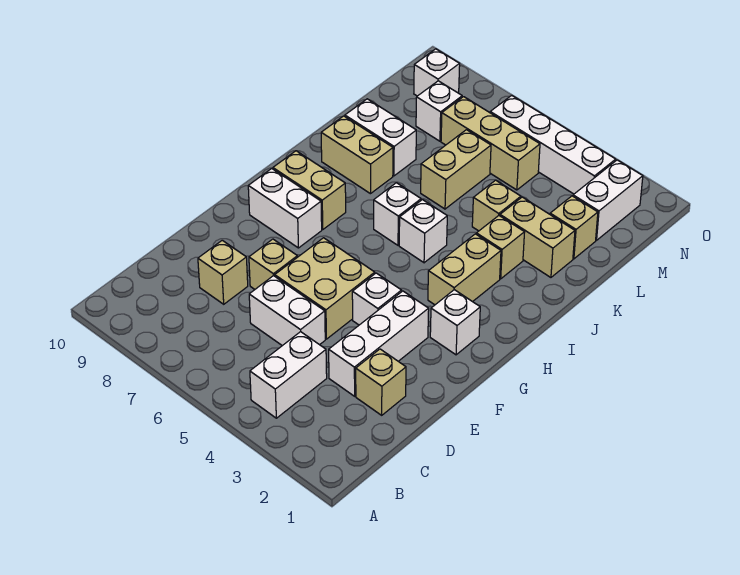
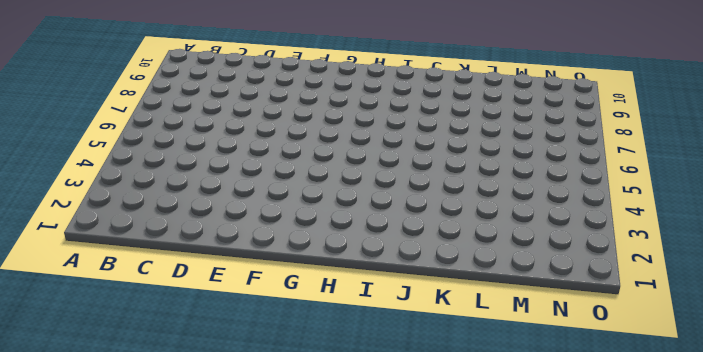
none -> white 1x2 brick [250,332,327,418]
none -> tan 1x1 brick [356,349,406,415]
none -> white 1x3 brick [329,291,429,396]

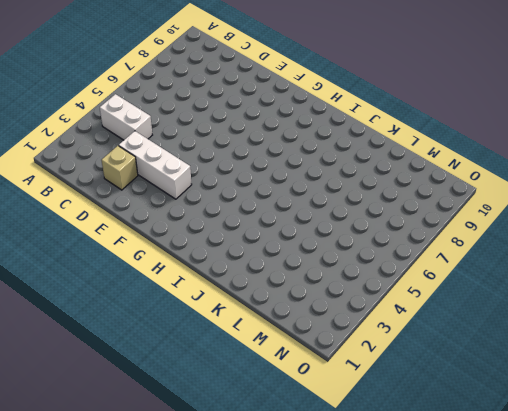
none -> white 1x2 brick [249,276,325,346]
none -> tan 1x1 brick [198,240,248,304]
none -> tan 2x2 brick [275,238,375,339]

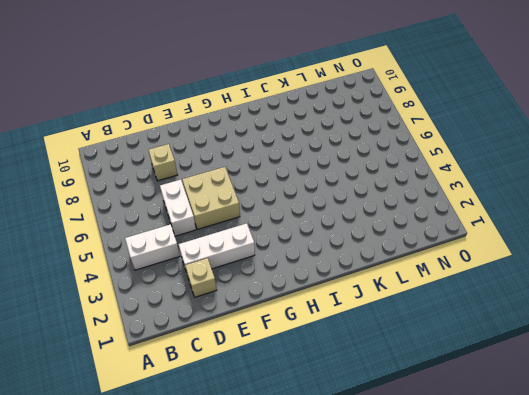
none -> tan 1x1 brick [249,239,297,289]
none -> white 1x1 brick [352,273,402,325]
none -> white 1x1 brick [430,290,480,355]

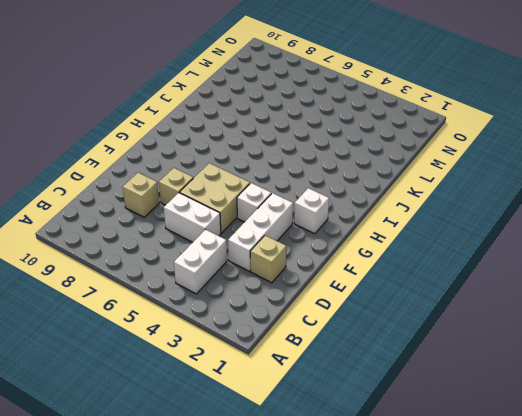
none -> white 1x2 brick [248,169,322,248]
none -> tan 1x2 brick [428,234,501,305]
none -> tan 1x2 brick [273,151,346,229]

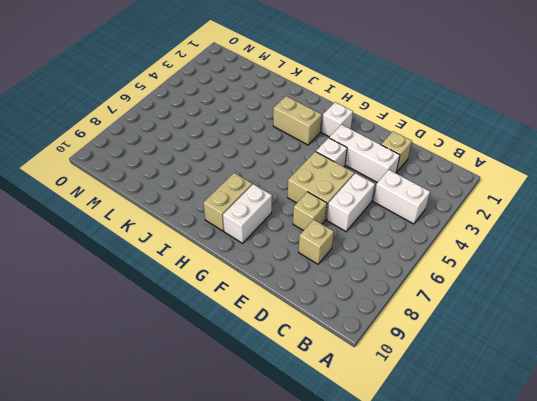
none -> white 1x1 brick [399,200,447,263]
none -> white 1x1 brick [374,183,421,245]
none -> tan 1x1 brick [476,216,525,279]

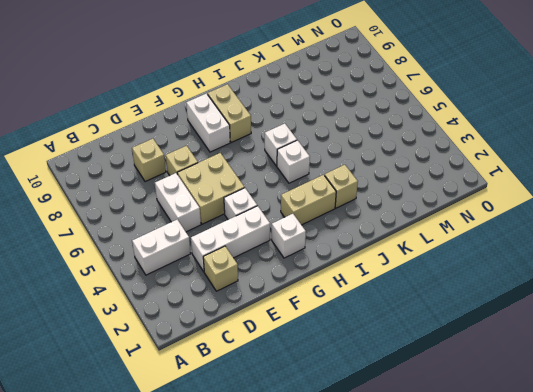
none -> tan 1x2 brick [321,116,393,194]
none -> tan 1x2 brick [500,197,575,277]
none -> tan 1x1 brick [472,180,521,231]

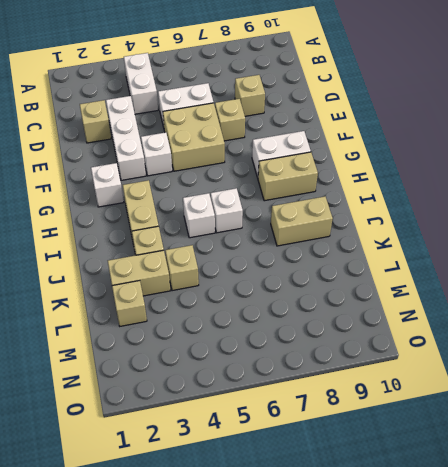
none -> tan 1x2 brick [421,130,491,209]
none -> white 1x2 brick [345,99,416,176]
none -> white 1x2 brick [573,160,643,240]

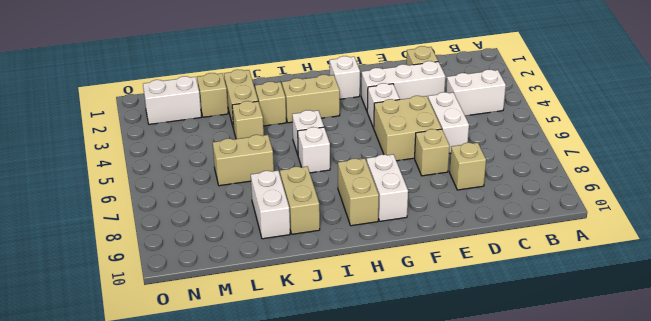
none -> tan 1x3 brick [441,97,540,190]
none -> white 1x1 brick [416,81,462,141]
none -> white 1x4 brick [490,95,616,194]

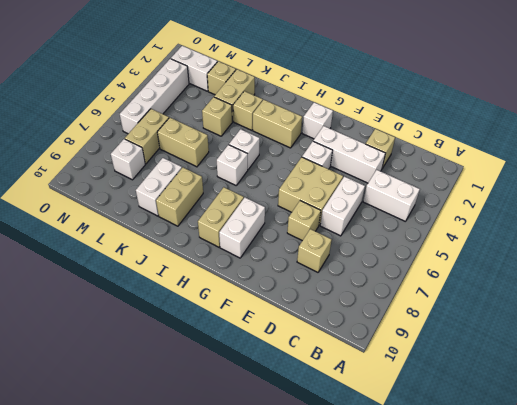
tan 1x2 brick [125,109,169,164] -> tan 1x3 brick [441,97,540,190]
none -> white 1x1 brick [414,49,460,96]

